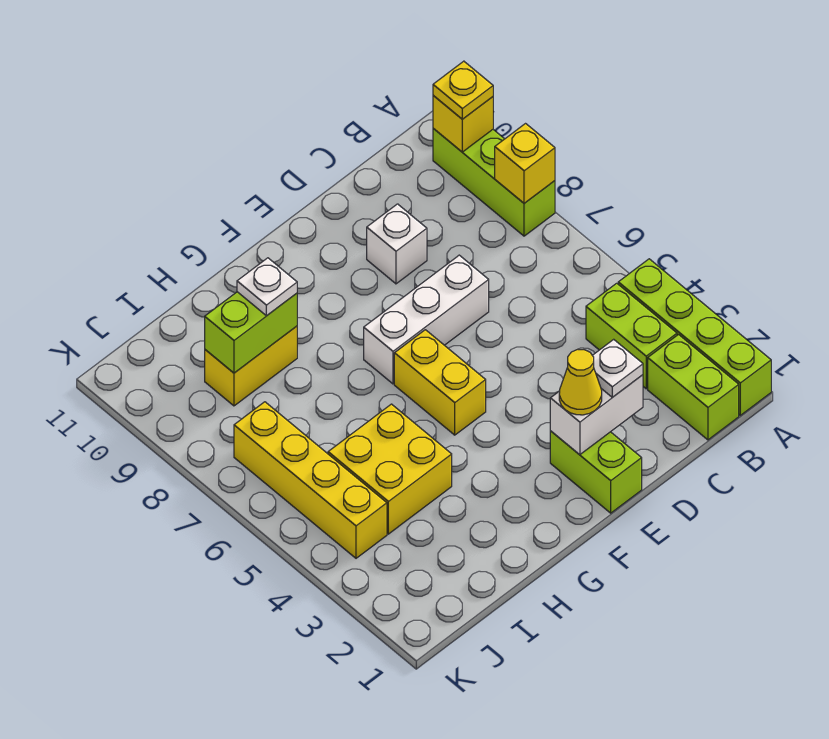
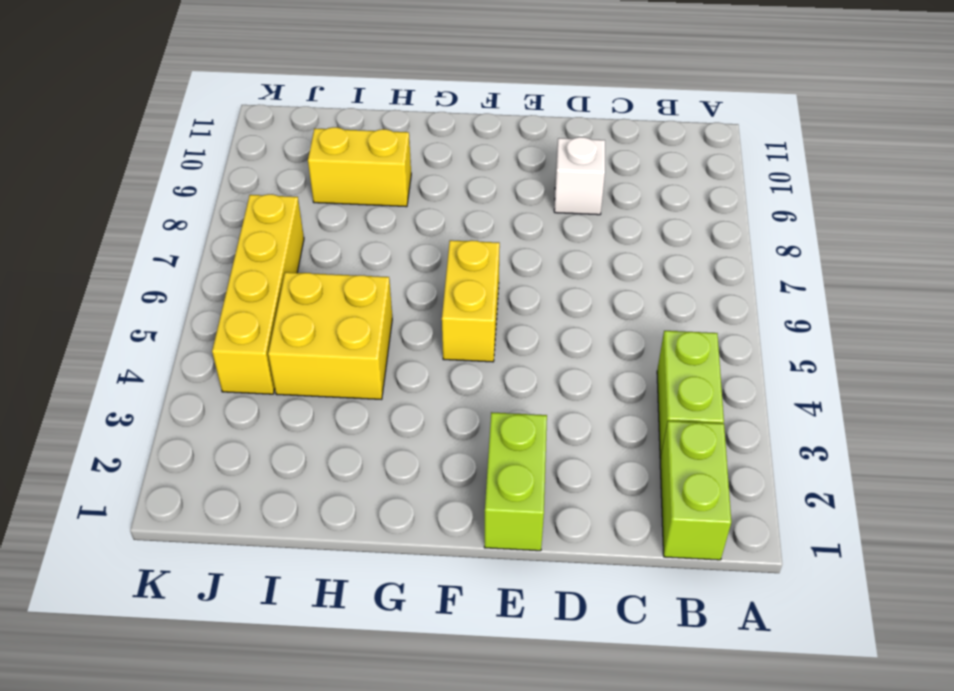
none -> lime 1x4 brick [618,259,771,415]
none -> lime 1x3 brick [433,128,555,236]
none -> white 1x3 brick [364,255,489,384]

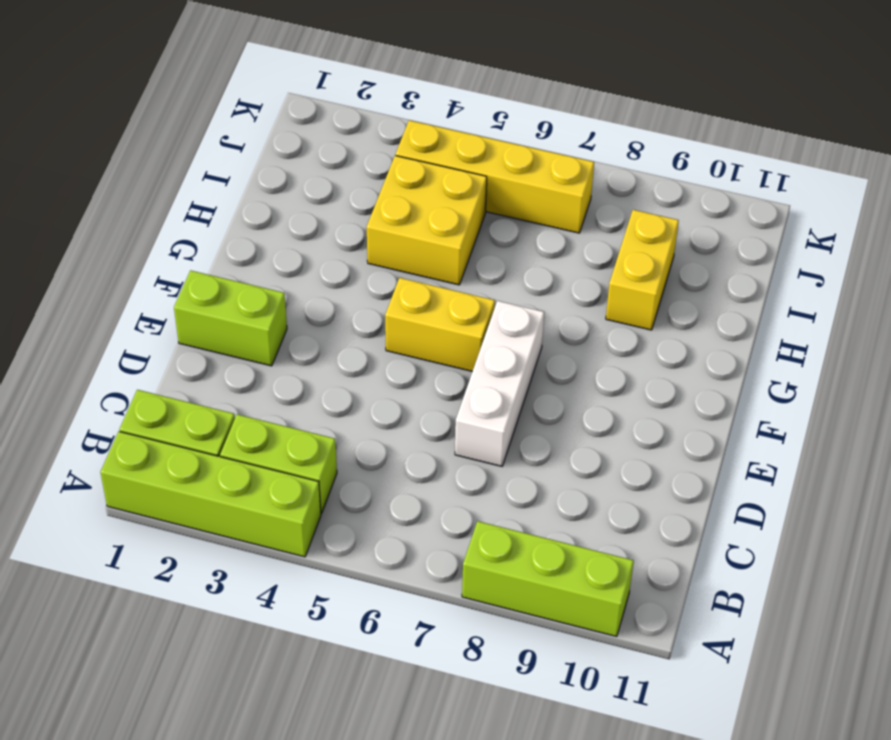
none -> white 1x1 brick [367,204,427,284]
none -> yellow 1x1 brick [495,124,555,203]
none -> yellow 1x1 brick [433,96,493,152]

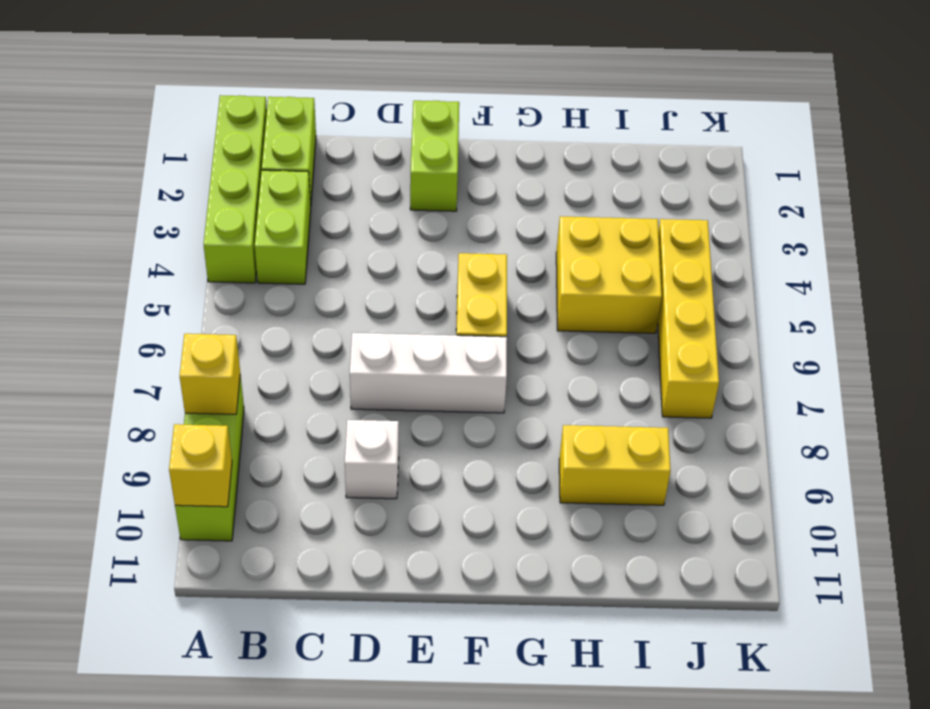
none -> white 1x2 brick [550,375,643,455]
none -> lime 1x2 brick [205,292,297,373]
none -> yellow 1x1 plate [433,61,493,119]

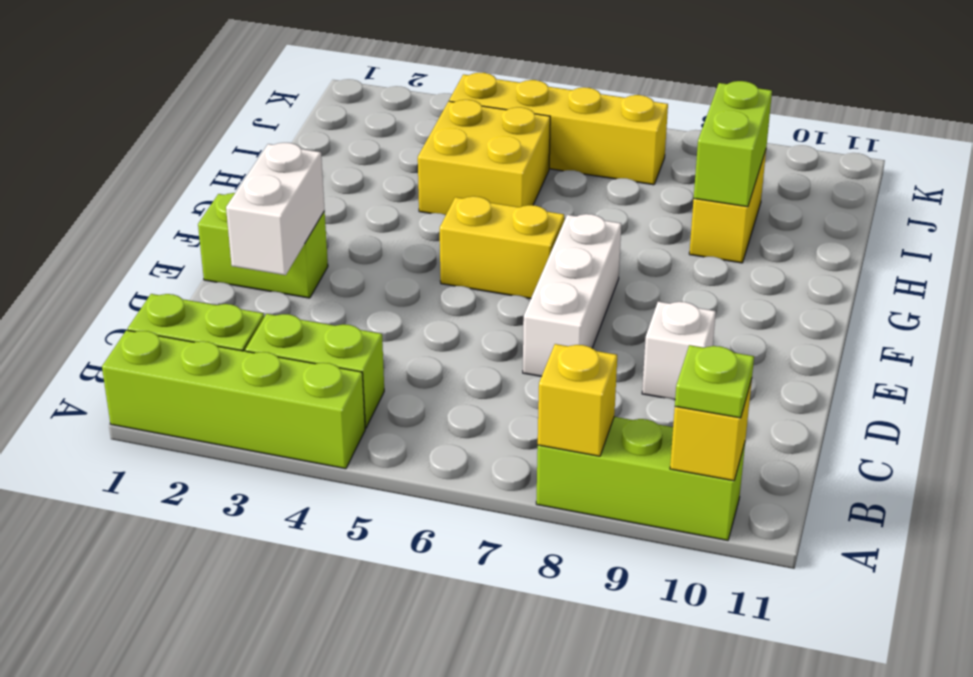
lime 1x1 plate [675,345,754,418] -> yellow 1x1 plate [433,61,493,119]
none -> white 1x1 plate [592,339,643,397]
none -> yellow 1x1 cone [559,349,602,415]
none -> white 1x1 plate [237,258,297,316]

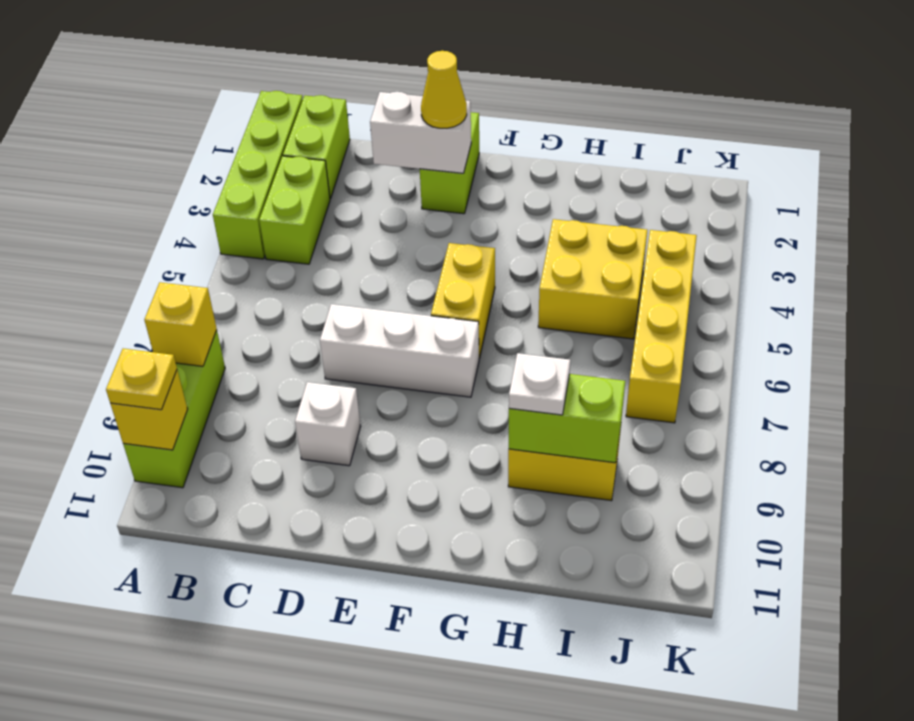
none -> white 1x1 plate [592,339,643,397]

